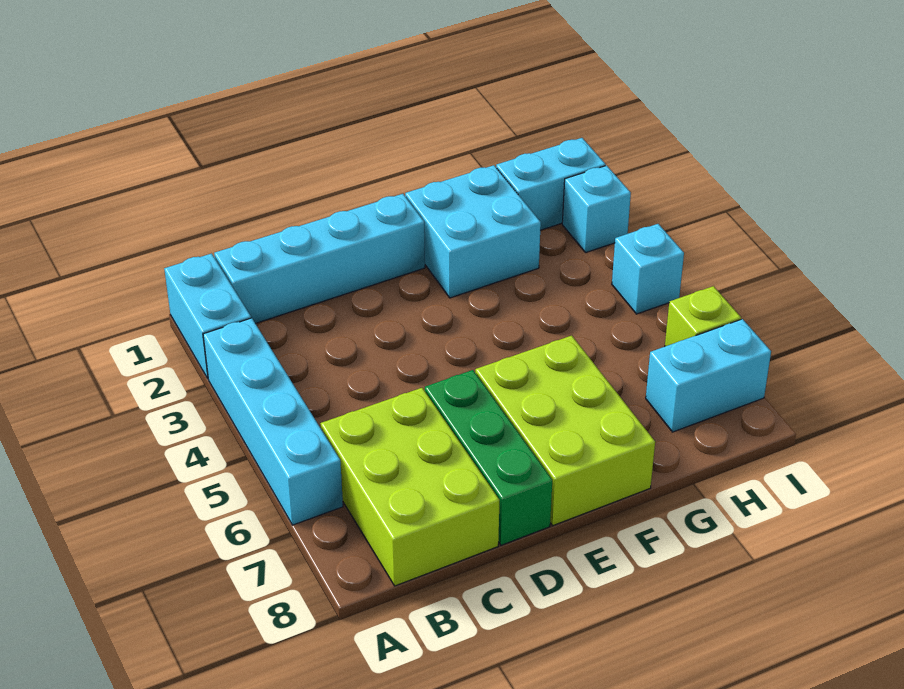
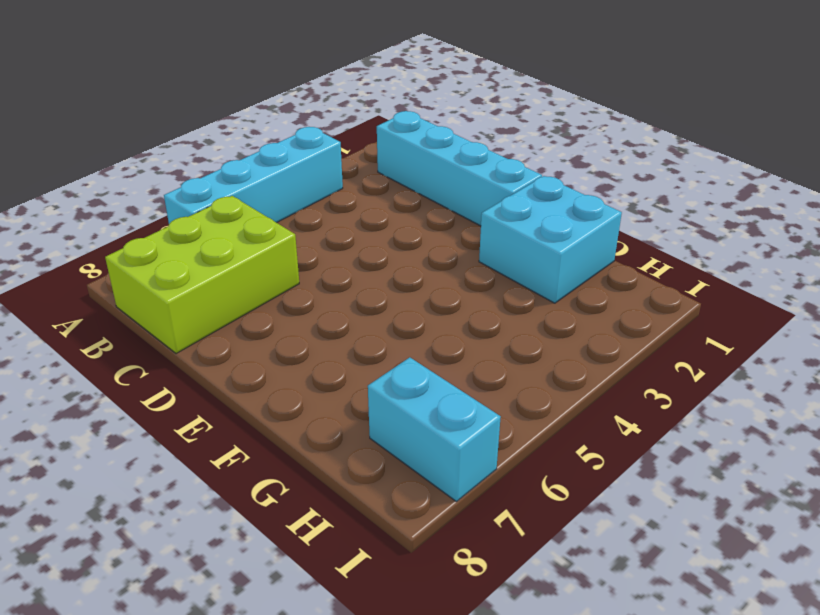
none -> cyan 1x2 brick [164,254,251,378]
none -> green 1x3 brick [425,370,552,545]
none -> lime 2x3 brick [475,336,655,526]

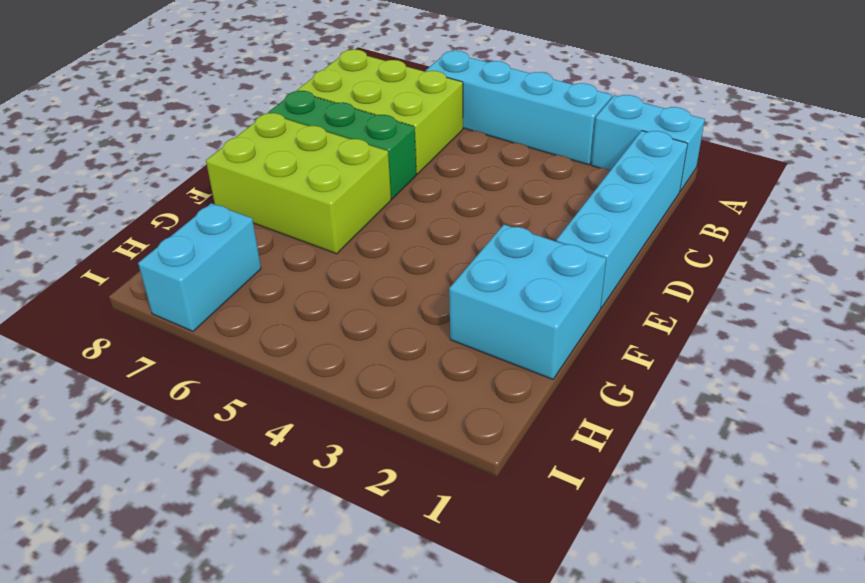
none -> cyan 1x2 brick [496,138,606,230]
none -> cyan 1x1 brick [562,165,631,252]
none -> cyan 1x1 brick [612,224,684,314]

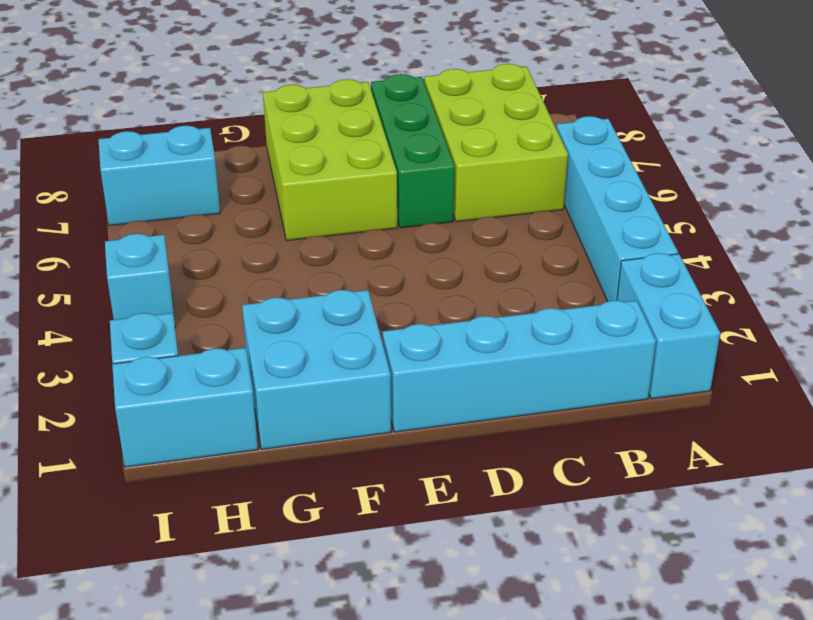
none -> lime 1x1 brick [665,286,741,346]

